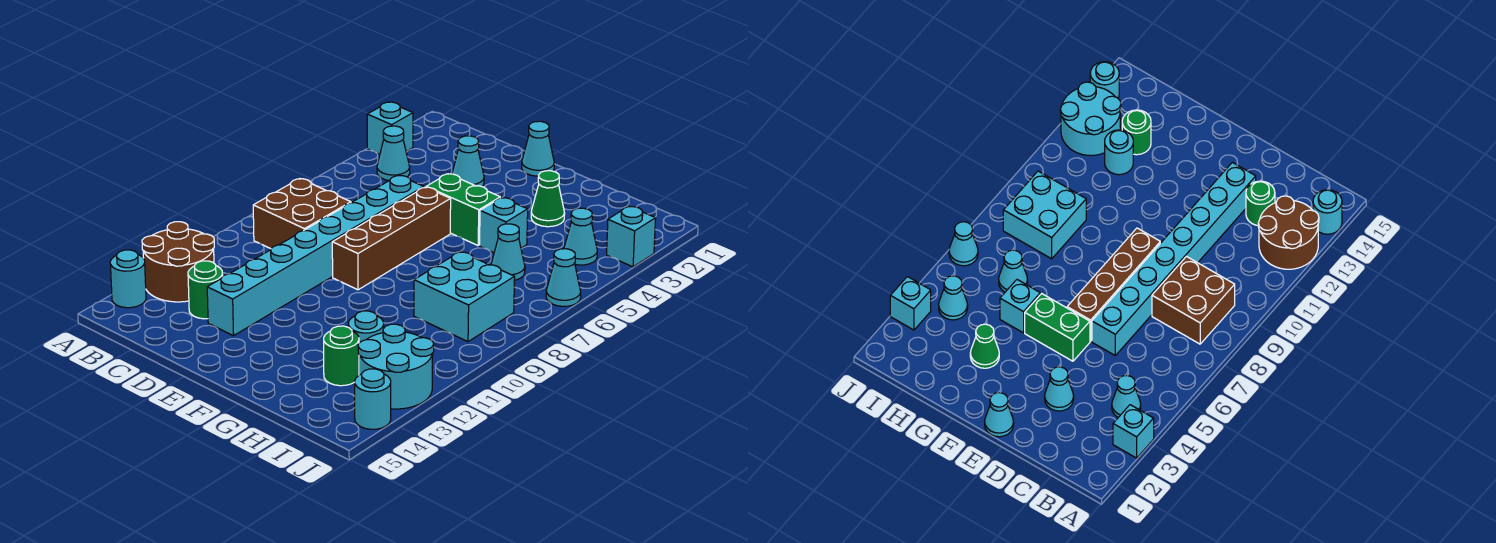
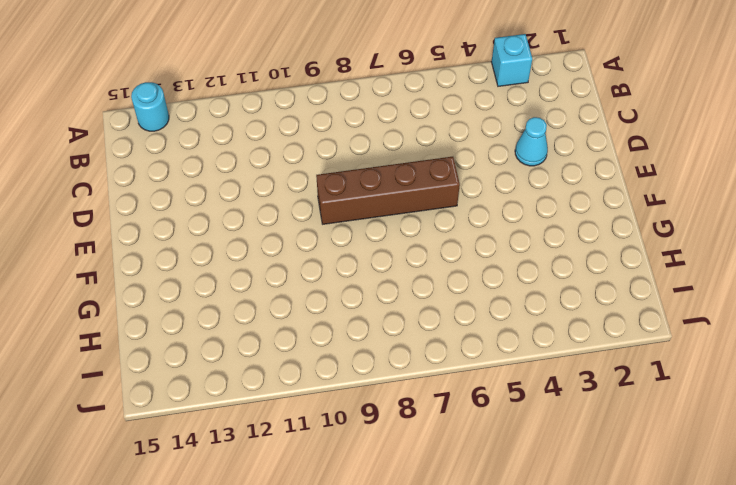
none -> brown 2x2 round brick [142,222,214,302]
none -> cyan 1x1 cone [377,126,410,181]
none -> brown 2x2 brick [253,179,351,249]

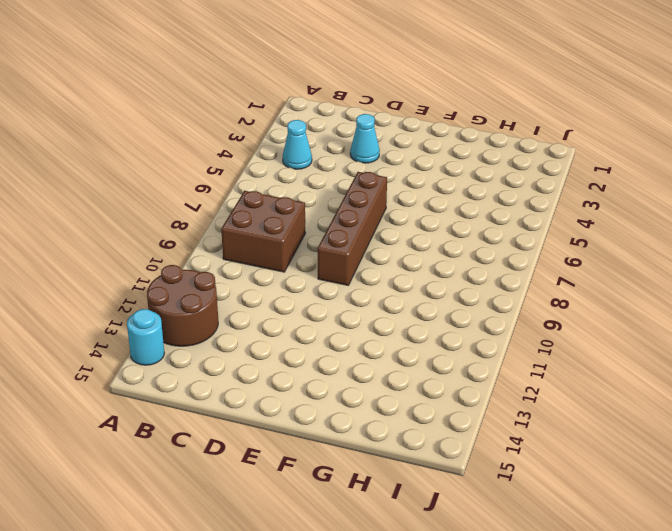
none -> cyan 1x1 brick [367,102,413,154]
none -> green 1x1 round brick [188,261,223,319]
none -> cyan 1x8 brick [207,175,424,336]

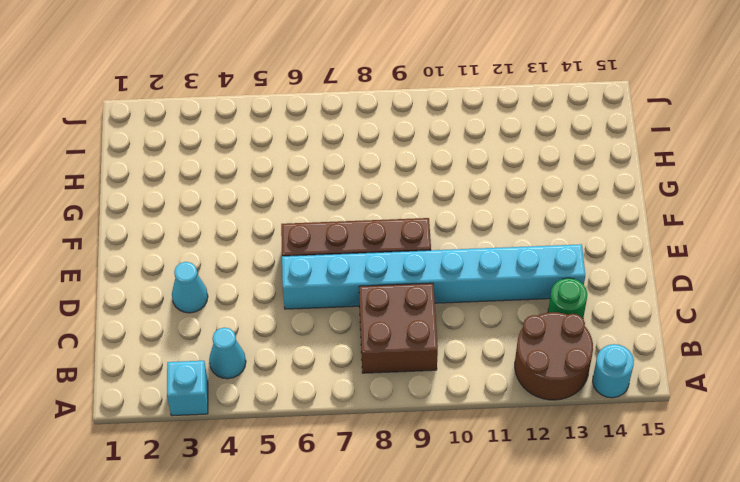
none -> cyan 1x1 cone [522,121,554,176]
none -> green 1x2 brick [426,174,500,245]
none -> green 1x1 cone [531,171,565,227]

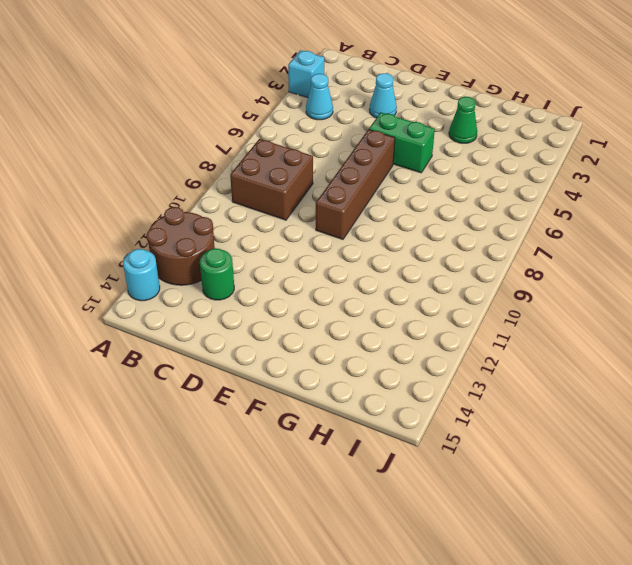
none -> cyan 1x8 brick [207,175,424,336]
none -> cyan 1x1 cone [522,121,554,176]
none -> cyan 1x1 brick [479,197,528,253]

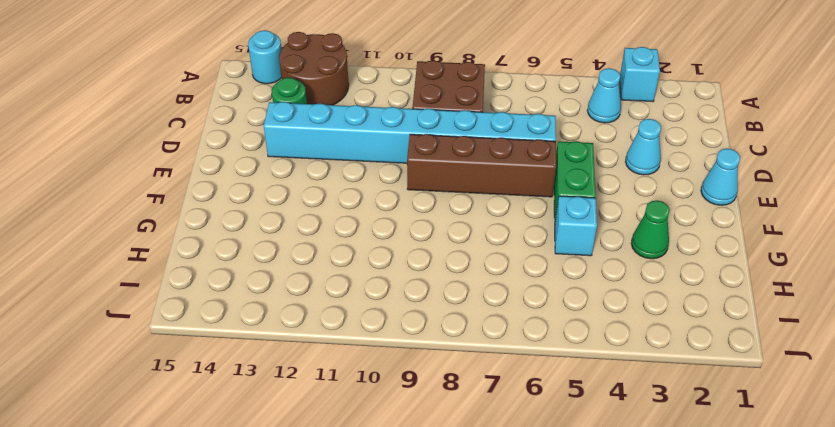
none -> cyan 1x1 cone [491,224,525,280]
none -> cyan 2x2 brick [414,252,515,342]
none -> cyan 1x1 round brick [348,311,384,343]

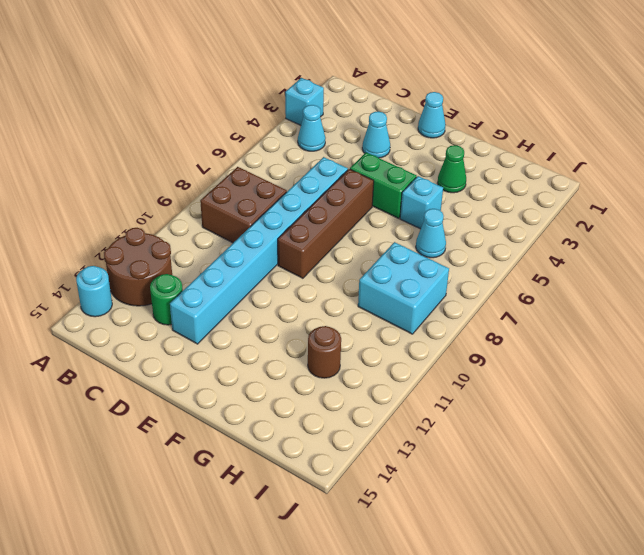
brown 1x1 round brick [308,326,341,378] -> cyan 1x1 round brick [348,311,384,343]
none -> green 1x1 round brick [324,326,359,386]
none -> cyan 1x1 cone [564,208,597,265]
none -> cyan 2x2 round brick [358,324,434,409]

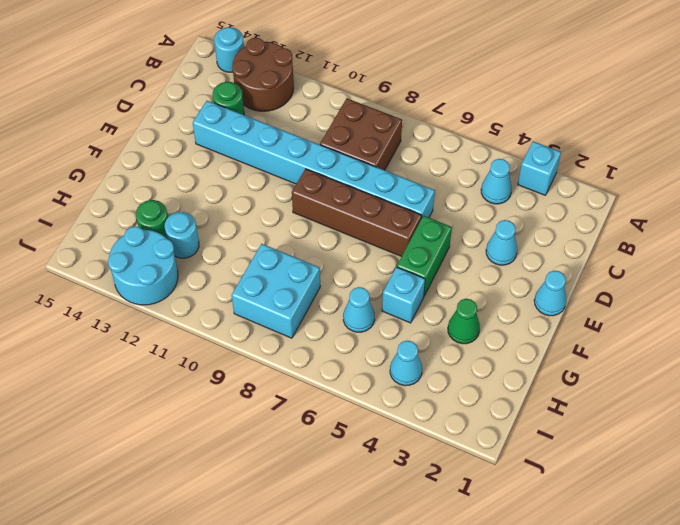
none -> cyan 1x1 brick [607,206,656,267]
none -> cyan 1x1 cone [546,249,581,306]
none -> cyan 1x1 round brick [355,369,391,429]

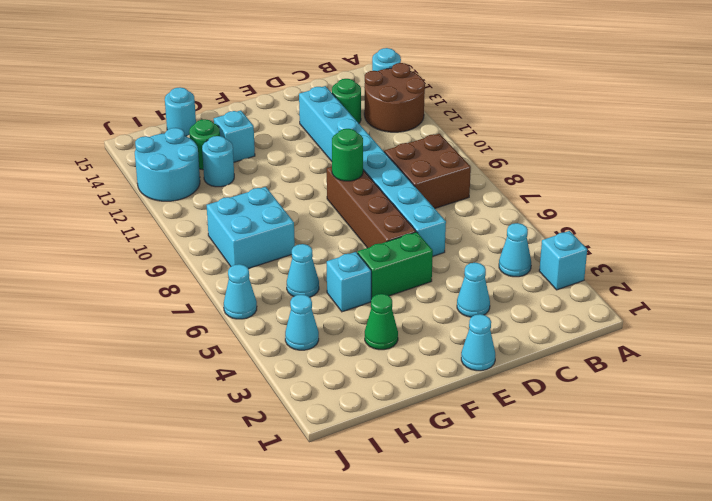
green 1x1 round brick [332,129,363,181] -> none
cyan 1x1 brick [214,110,255,162] -> cyan 1x1 brick moved to [607,206,656,267]
cyan 1x1 round brick [165,87,196,136] -> cyan 1x1 round brick moved to [355,369,391,429]

